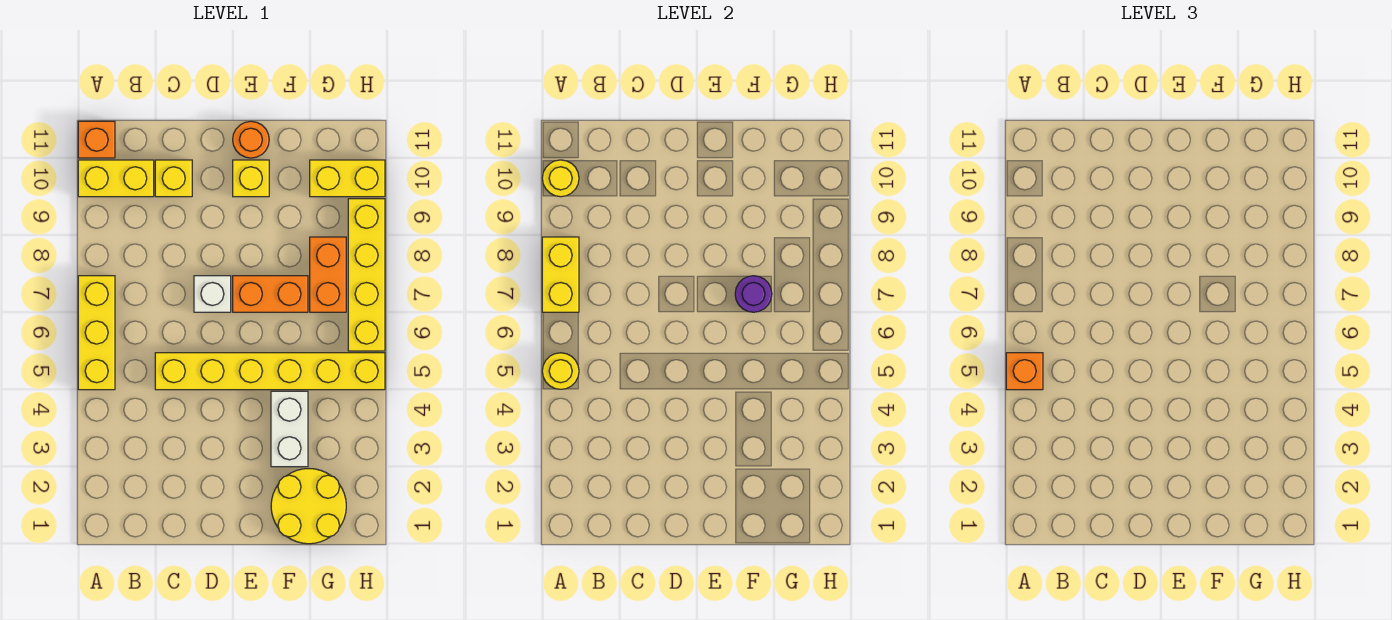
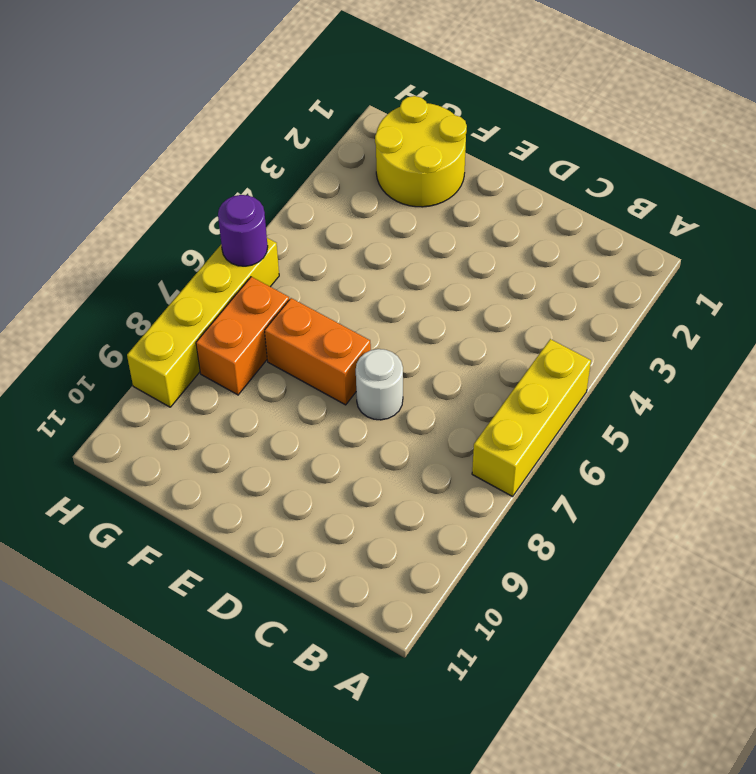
white 1x1 round brick [356,349,403,420] -> white 1x1 brick [194,276,231,312]
purple 1x1 round brick [218,195,268,266] -> purple 1x1 round brick moved to [735,276,772,312]
none -> yellow 1x2 brick [78,160,154,197]
none -> orange 1x1 brick [78,121,115,158]
none -> yellow 1x6 brick [155,353,385,390]

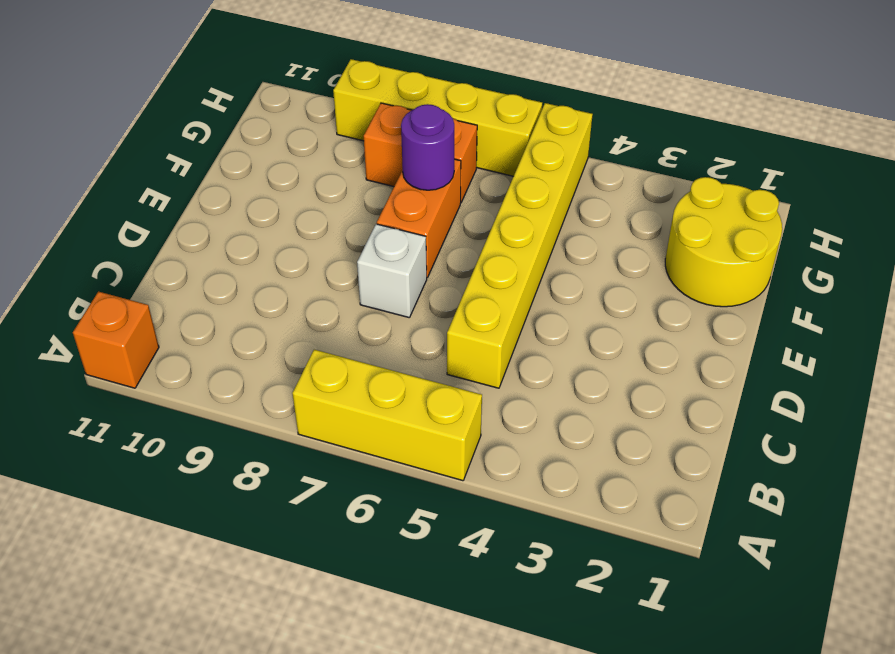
none -> yellow 1x2 brick [78,160,154,197]
none -> yellow 1x1 brick [155,160,192,197]
none -> yellow 1x1 brick [233,160,269,197]

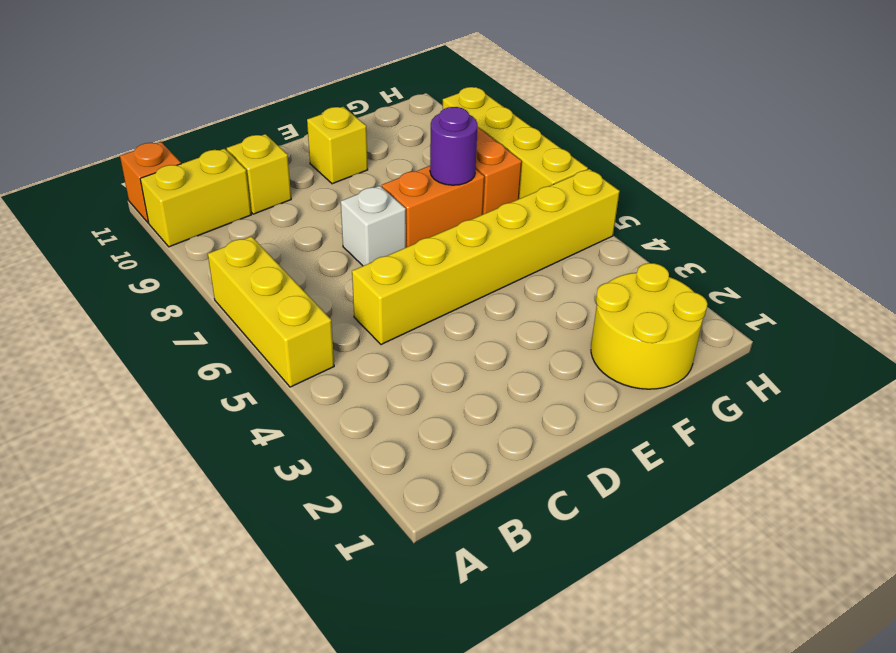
none -> orange 1x1 round brick [233,121,269,158]
none -> white 1x2 brick [271,391,308,467]
none -> yellow 1x2 brick [310,160,385,197]

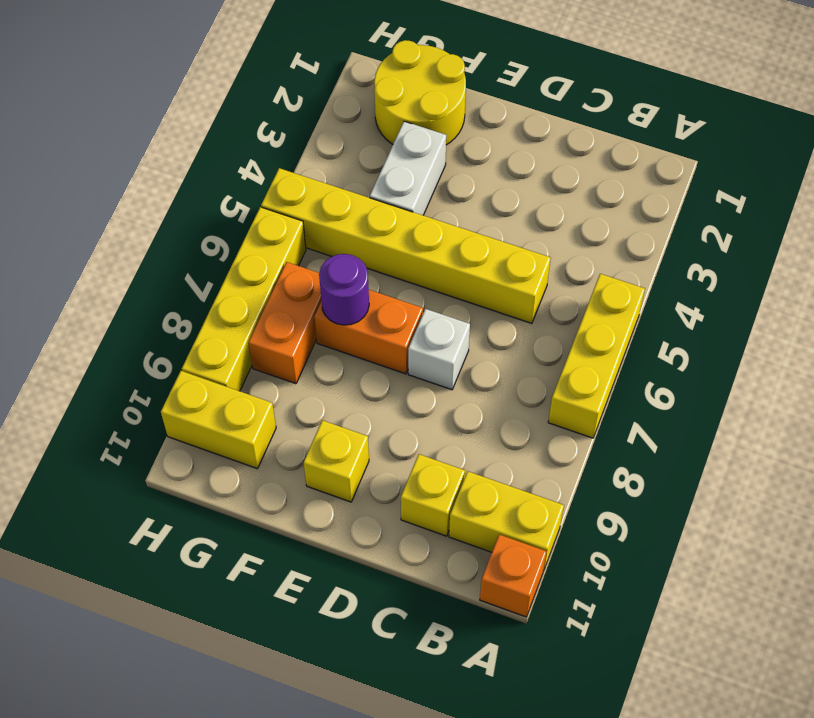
none -> orange 1x1 round brick [233,121,269,158]
none -> yellow 1x1 round brick [542,353,579,389]
none -> yellow 1x2 brick [542,237,579,312]

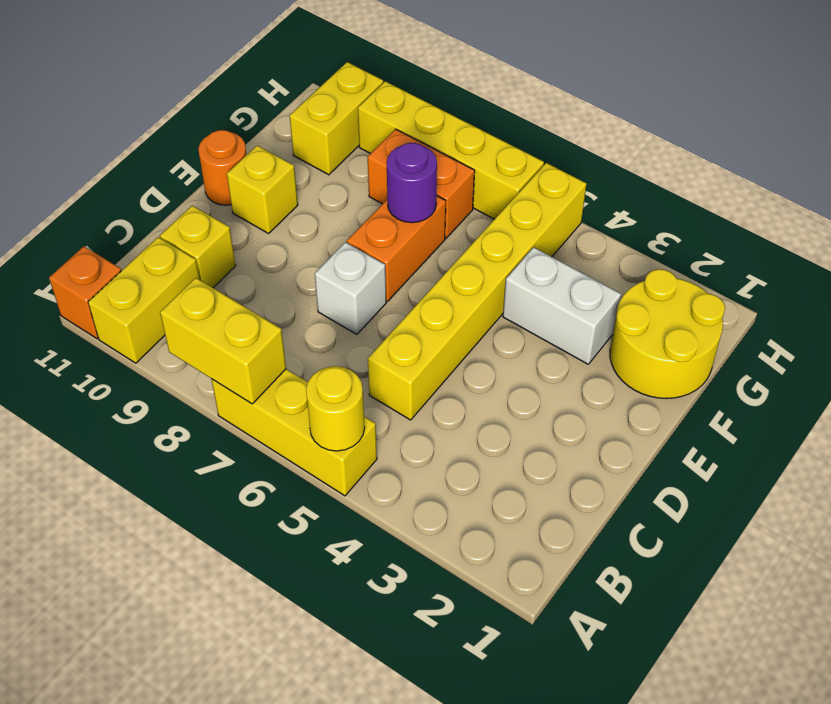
none -> yellow 1x1 round brick [542,160,579,197]
none -> orange 1x1 brick [1006,353,1043,390]

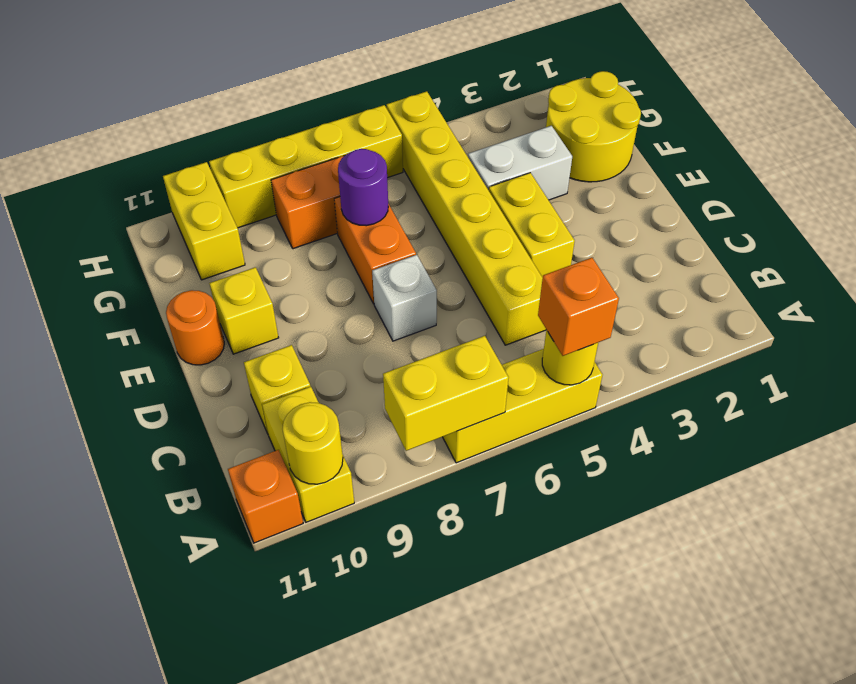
yellow 1x2 brick [489,173,575,277] -> none

